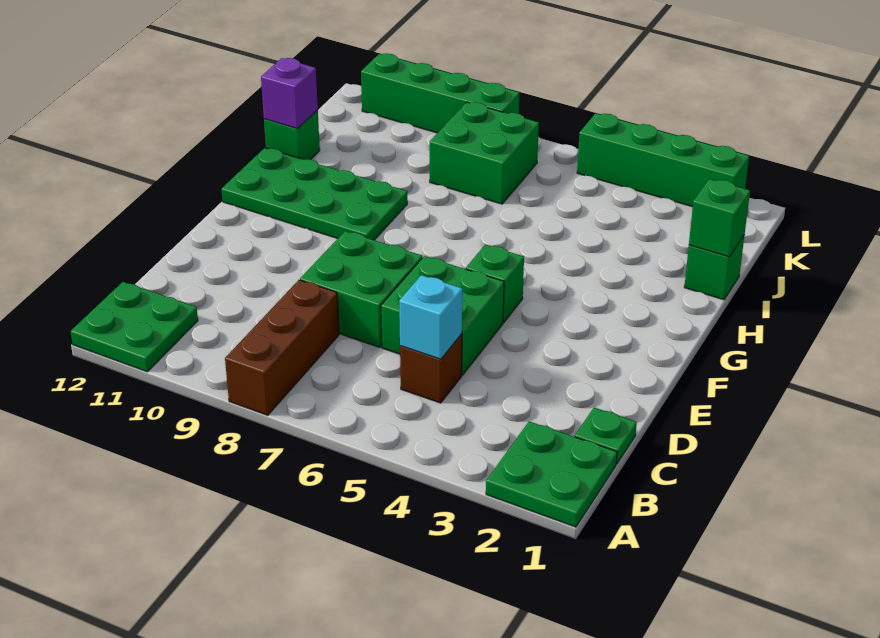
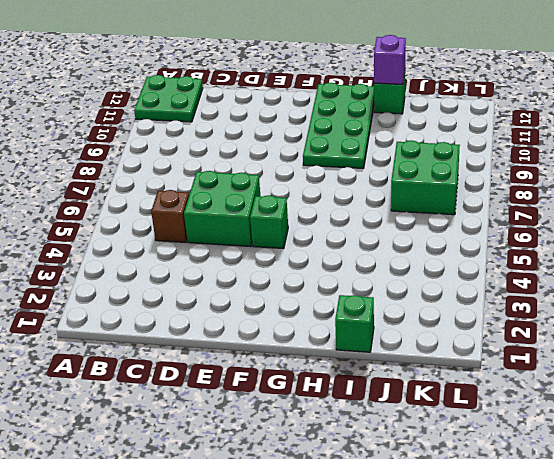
none -> green 2x2 plate [486,421,617,527]
none -> brown 1x3 brick [225,280,339,415]
none -> green 1x1 plate [575,408,637,464]

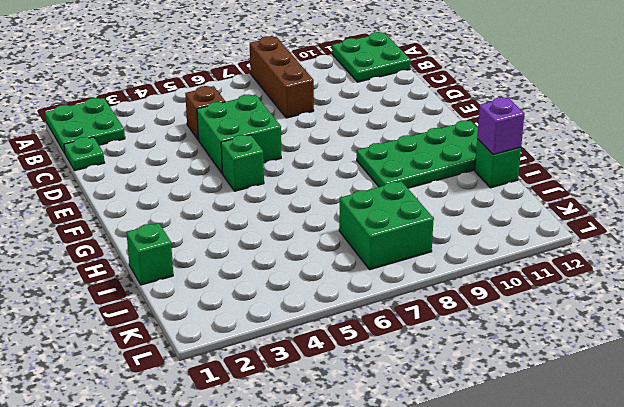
none -> green 2x2 brick [300,231,422,347]
none -> green 1x4 brick [577,113,749,207]
none -> green 1x4 brick [361,53,519,133]

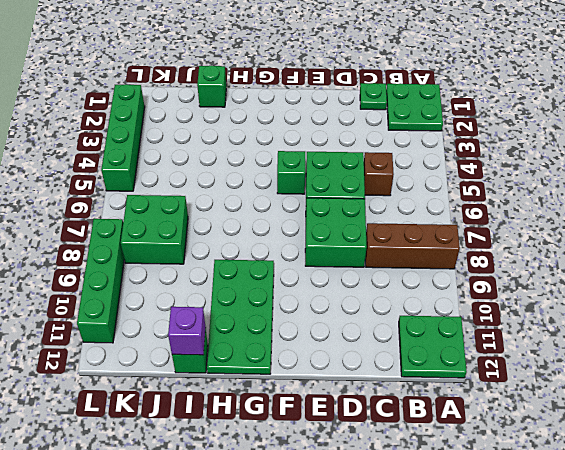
none -> cyan 1x1 brick [399,275,462,359]
none -> green 1x1 brick [689,179,750,257]

